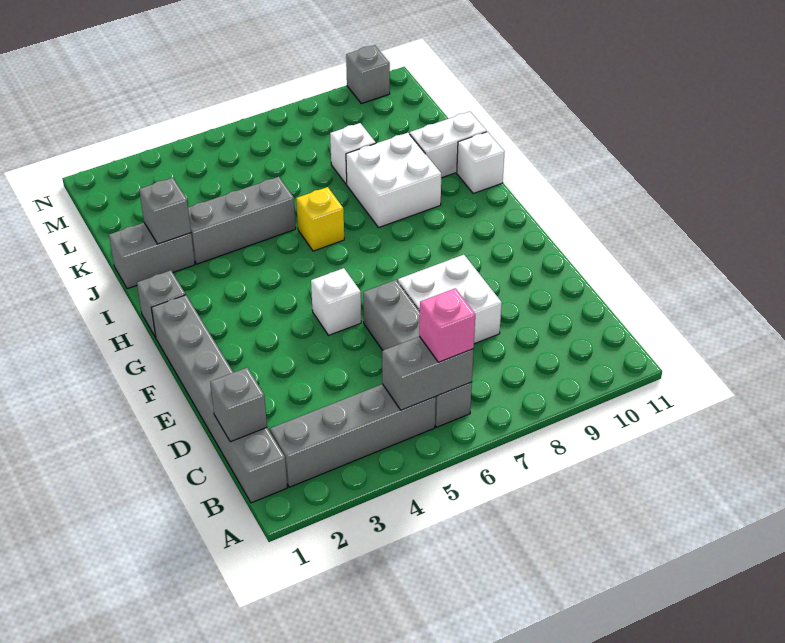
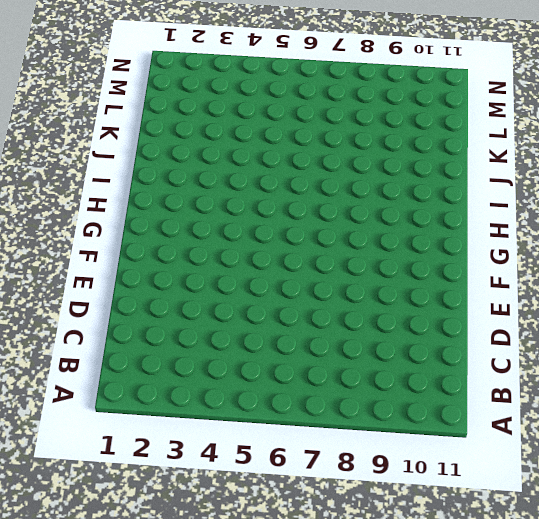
none -> grey 1x6 brick [151,295,287,503]
none -> grey 1x4 brick [270,384,436,487]
none -> grey 1x4 brick [363,280,472,427]

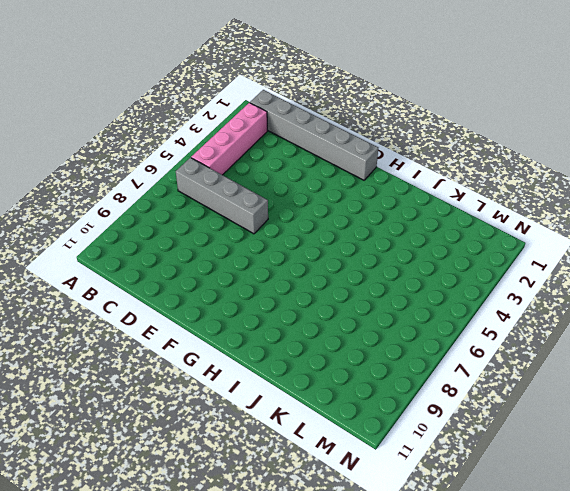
pink 1x4 brick [191,103,267,175] -> grey 1x4 brick [270,384,436,487]
none -> white 2x2 brick [398,255,502,344]
none -> white 1x1 brick [311,268,361,335]
none -> grey 1x1 brick [137,270,186,338]

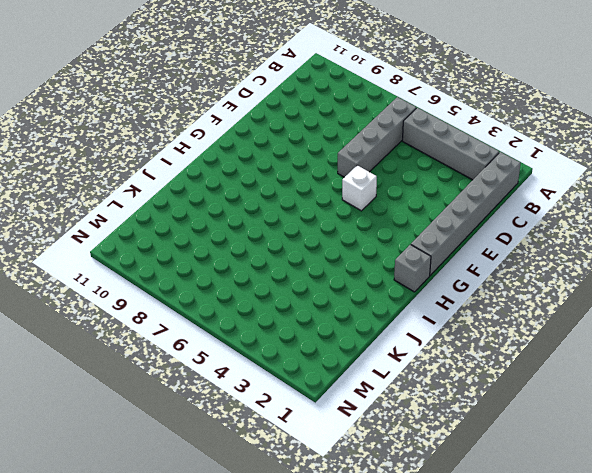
none -> white 2x2 brick [398,255,502,344]
none -> yellow 1x1 brick [296,187,344,251]
none -> white 2x2 brick [346,133,441,228]

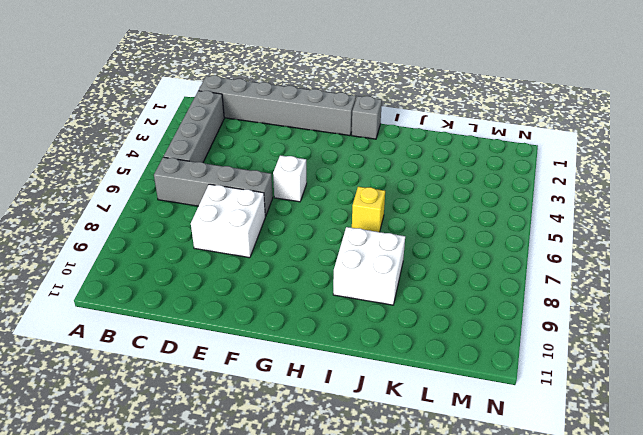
none -> white 1x1 brick [457,132,505,193]
none -> grey 1x2 brick [109,223,195,289]
none -> grey 1x3 brick [188,177,296,264]

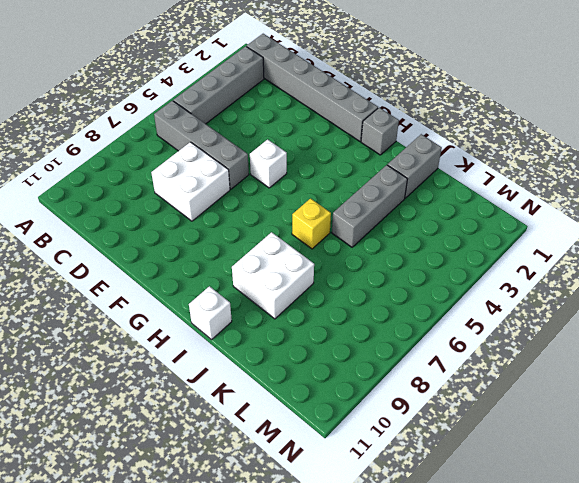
none -> white 1x2 brick [410,112,487,178]
none -> white 1x1 brick [330,123,376,184]
none -> grey 1x1 brick [346,45,390,104]

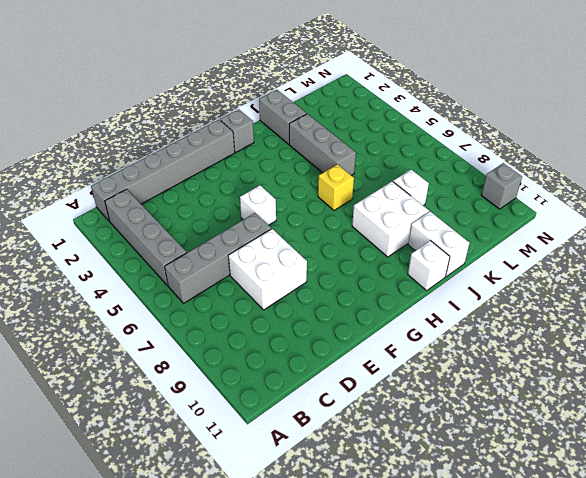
none -> grey 1x2 brick [382,336,474,410]
none -> grey 1x1 brick [210,368,267,442]
none -> grey 1x1 brick [139,178,191,244]

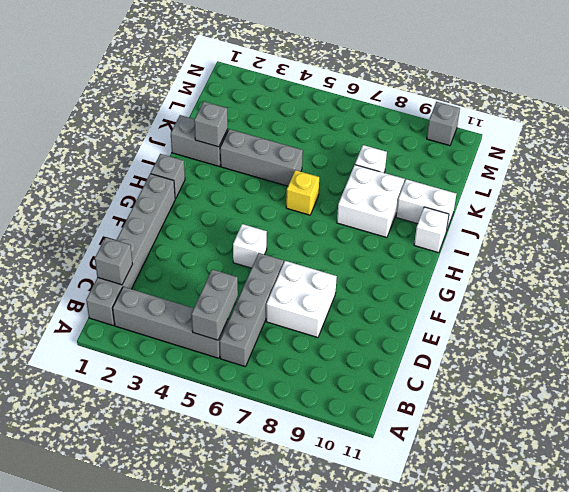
grey 1x2 brick [191,269,238,340] -> grey 1x2 brick turned to [382,336,474,410]
none -> pink 1x1 brick [419,288,475,362]

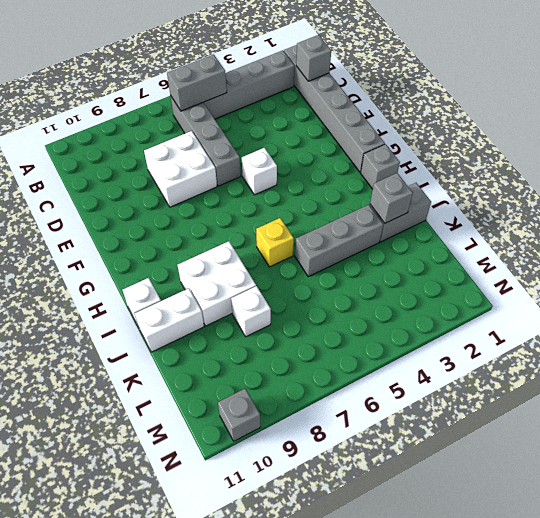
none -> pink 1x1 brick [419,288,475,362]

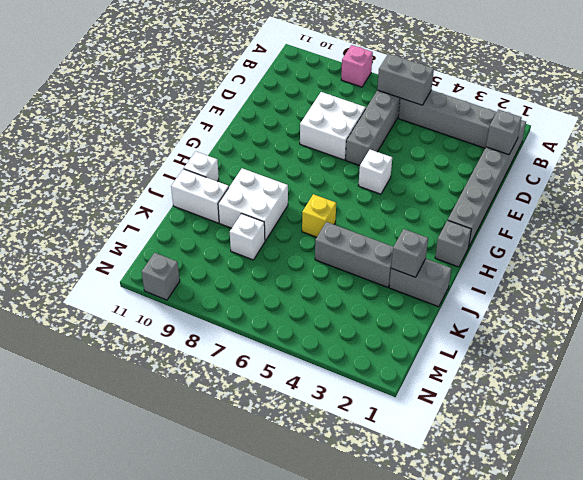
pink 1x1 brick [341,45,373,87] -> pink 1x1 brick moved to [419,288,475,362]

